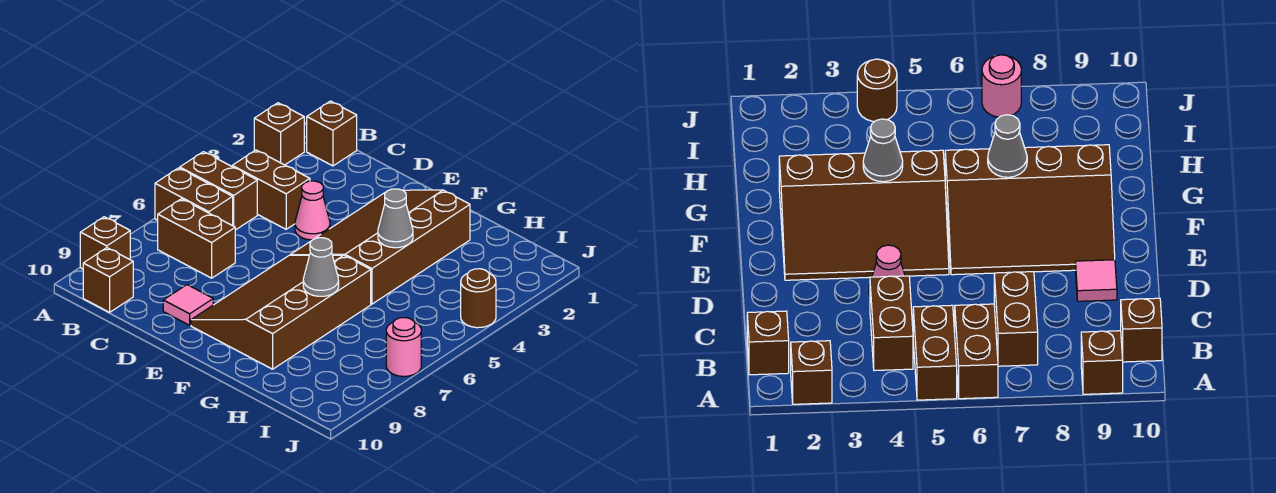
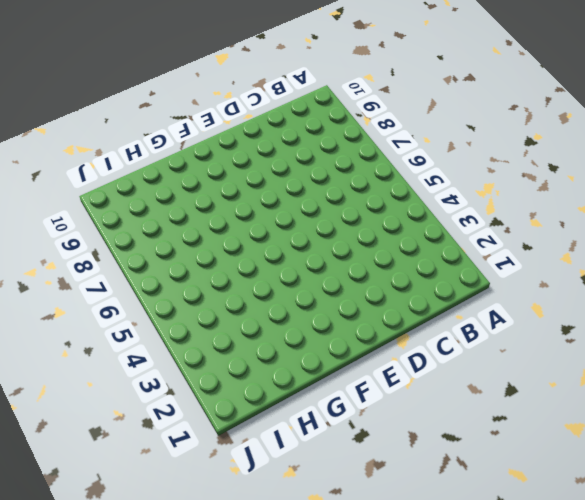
none -> brown 1x1 brick [254,103,304,165]
none -> brown 1x2 brick [180,152,257,230]
none -> brown 1x2 brick [155,168,233,226]

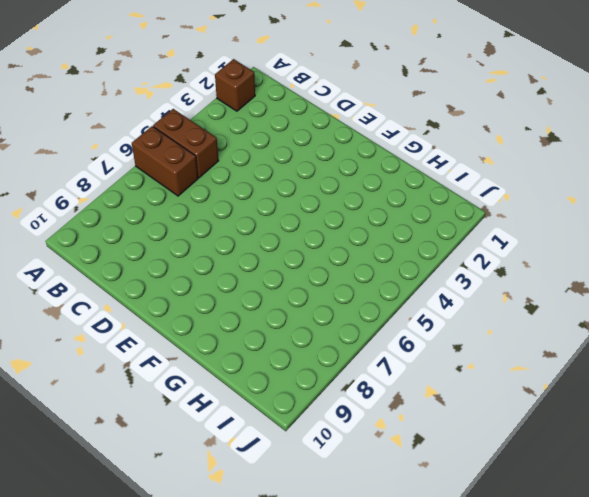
none -> brown 1x1 brick [80,217,130,269]
none -> brown 1x1 brick [307,101,357,166]
none -> brown 1x2 brick [232,150,310,229]

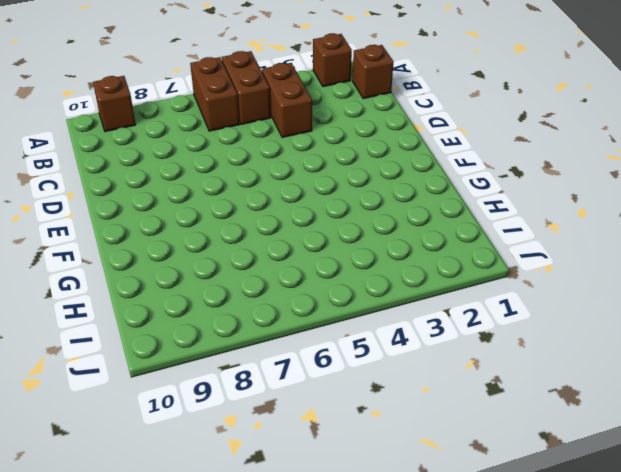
none -> brown 1x2 brick [158,199,235,278]
none -> brown 1x1 brick [83,248,133,312]
none -> pink 1x1 cone [295,181,330,240]

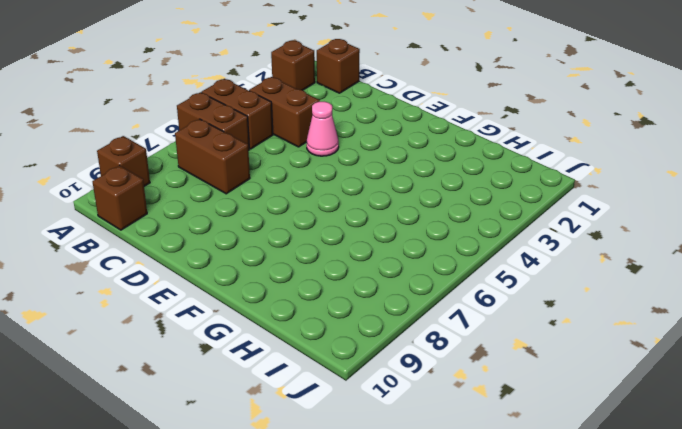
none -> pink 1x1 tile [163,285,213,325]
none -> brown 3x4 slope [291,190,470,304]
none -> brown 3x4 slope [191,255,371,369]

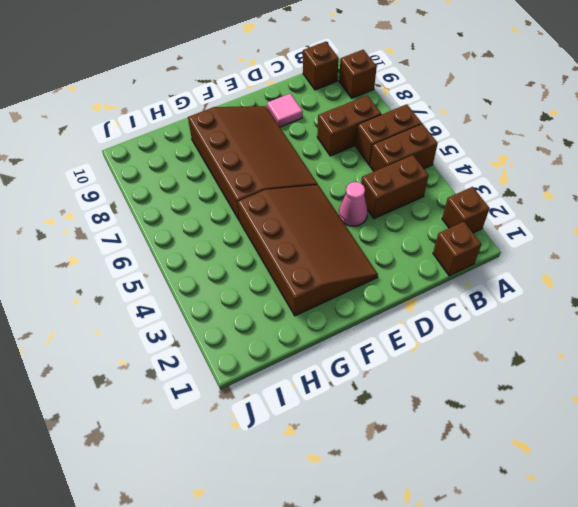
none -> brown 1x1 round brick [461,269,496,328]
none -> pink 1x1 round brick [386,318,421,376]
none -> grey 1x1 cone [378,189,413,248]

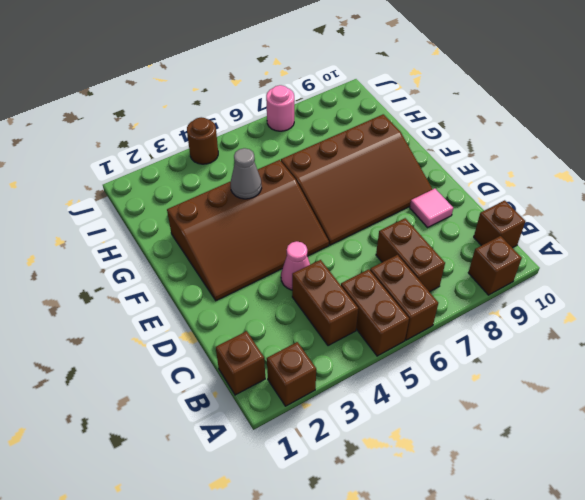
none -> grey 1x1 cone [303,238,339,296]

